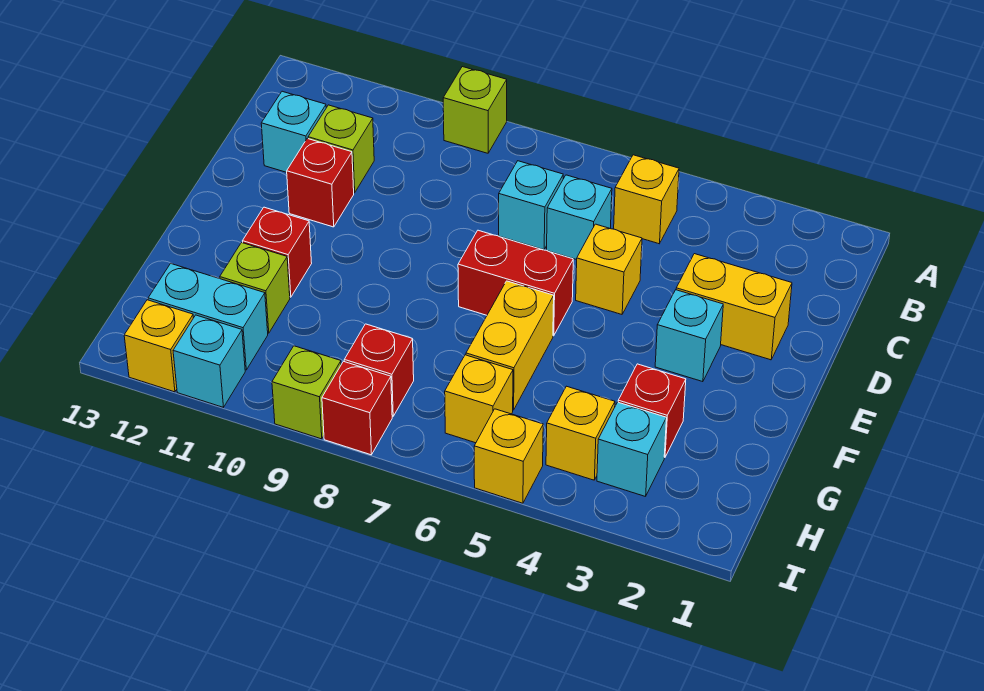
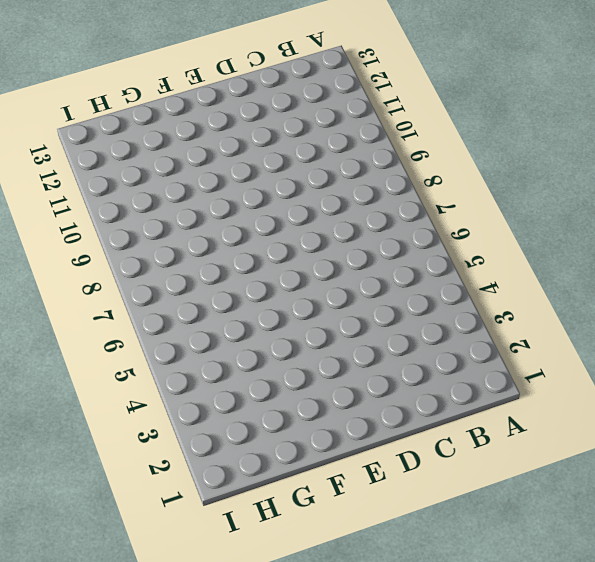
none -> lime 1x1 brick [443,67,507,153]
none -> yellow 1x1 brick [614,155,679,244]
none -> cyan 1x1 brick [547,175,612,260]

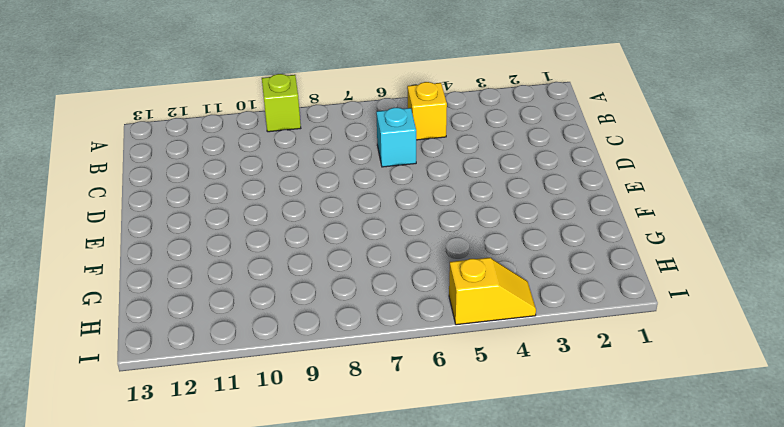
yellow 1x2 slope [449,258,536,325] -> yellow 1x1 brick [474,409,543,503]
none -> cyan 1x1 brick [499,161,563,250]
none -> lime 1x1 brick [308,105,374,193]
none -> cyan 1x1 brick [261,91,326,172]

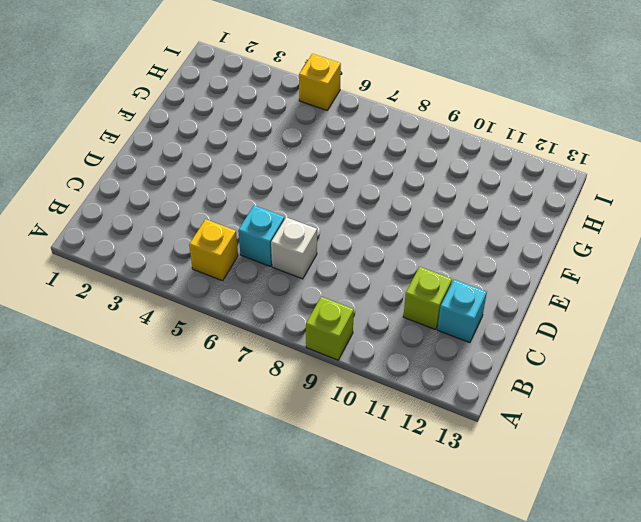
white 1x1 brick [271,217,317,279] -> cyan 1x1 brick [499,161,563,250]
none -> yellow 1x2 brick [676,254,792,360]
none -> yellow 1x1 brick [576,224,642,314]
none -> red 1x1 brick [287,139,354,227]

